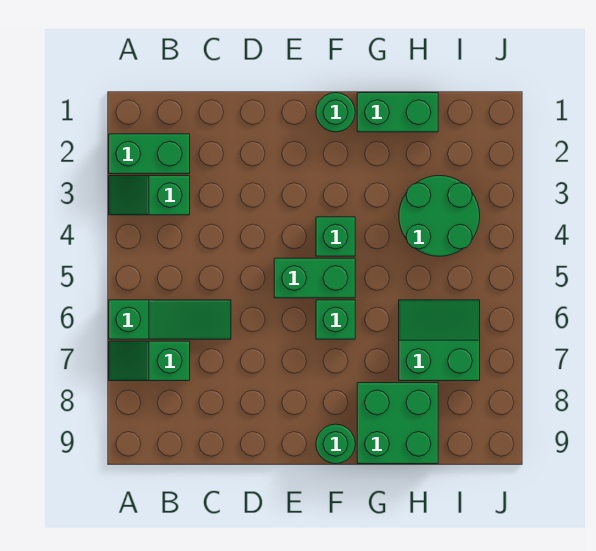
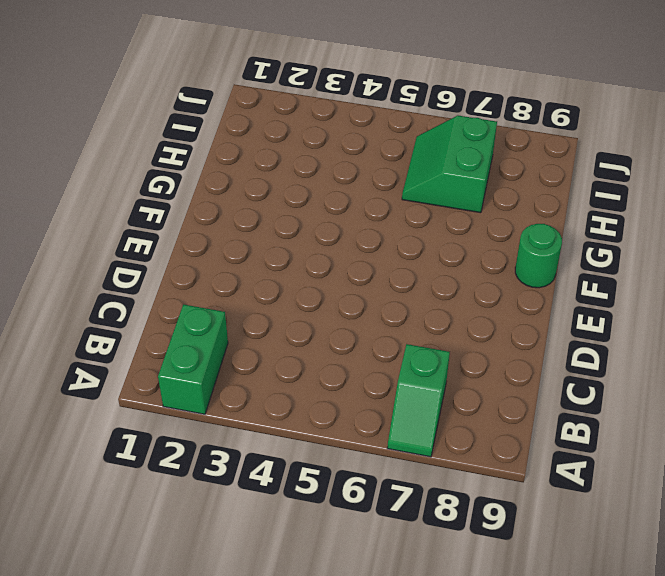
none -> green 1x2 slope [109,176,190,215]
none -> green 1x3 slope [109,300,231,339]
none -> green 1x2 brick [274,258,355,298]

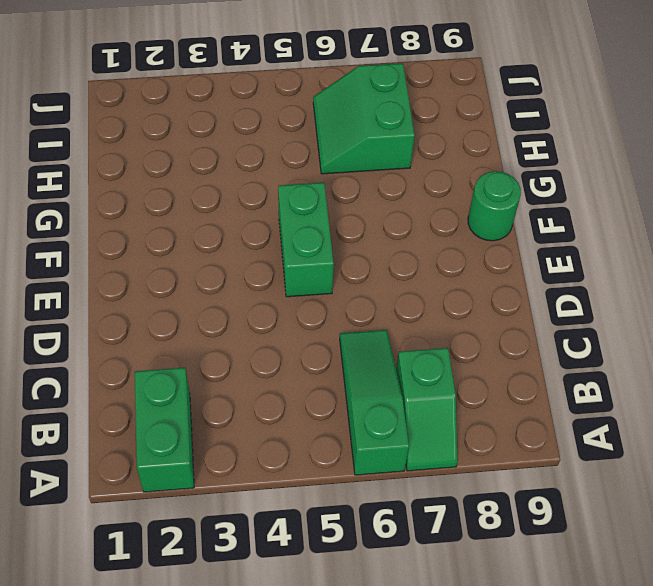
none -> green 1x2 slope [109,176,190,215]
none -> green 1x1 round brick [316,93,355,132]
none -> green 1x1 brick [316,217,355,256]

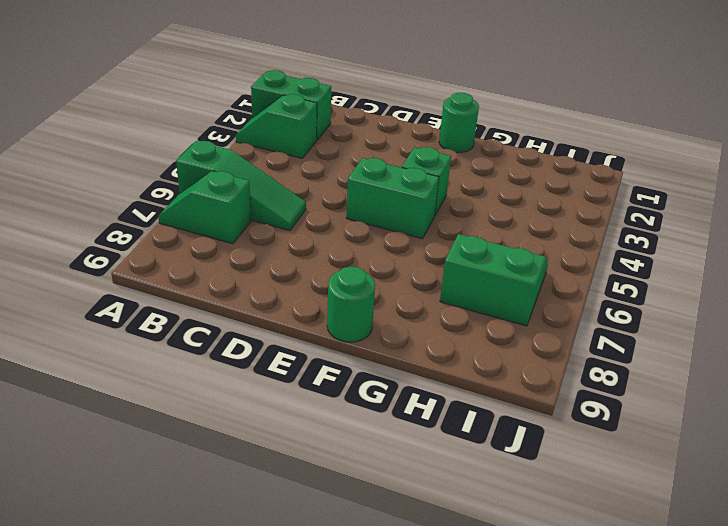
none -> green 1x1 brick [316,300,355,339]
none -> green 1x2 brick [357,93,438,132]
none -> green 2x2 brick [357,383,438,464]

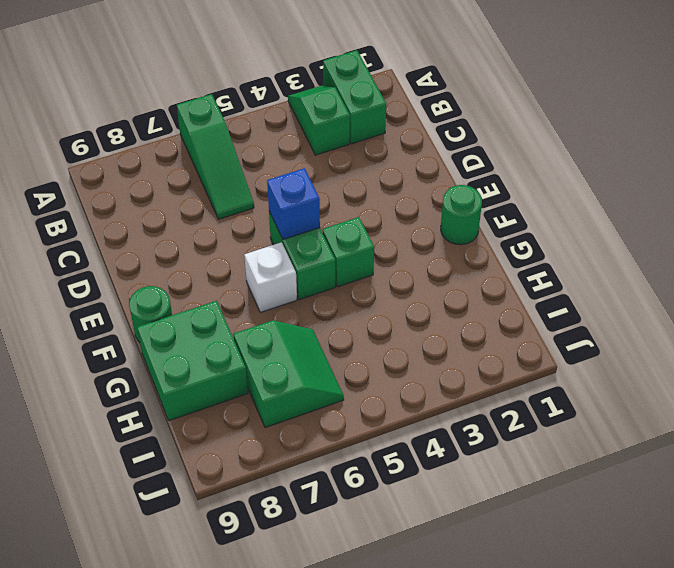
blue 1x1 brick [267,168,320,240] -> none
white 1x1 brick [244,242,297,312] -> green 1x1 brick [316,300,355,339]
none -> green 1x2 slope [109,341,190,381]
none -> green 1x2 brick [357,93,438,132]
none -> green 2x2 round brick [399,176,480,256]

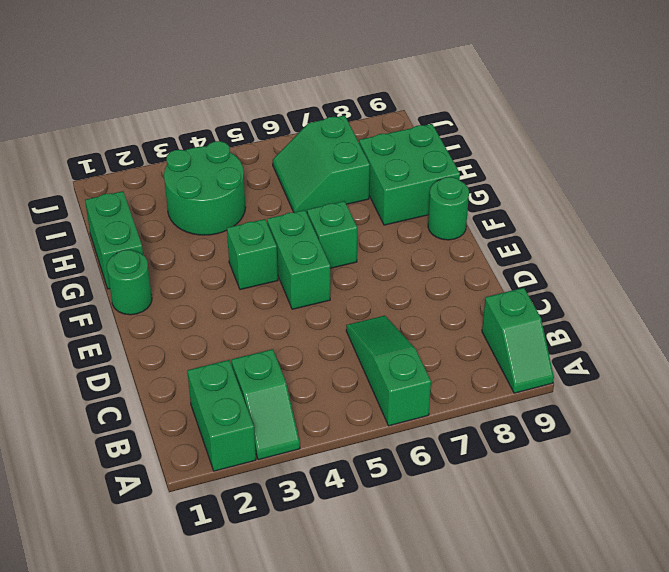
green 1x2 slope [482,288,554,393] -> green 1x2 slope moved to [109,341,190,381]

